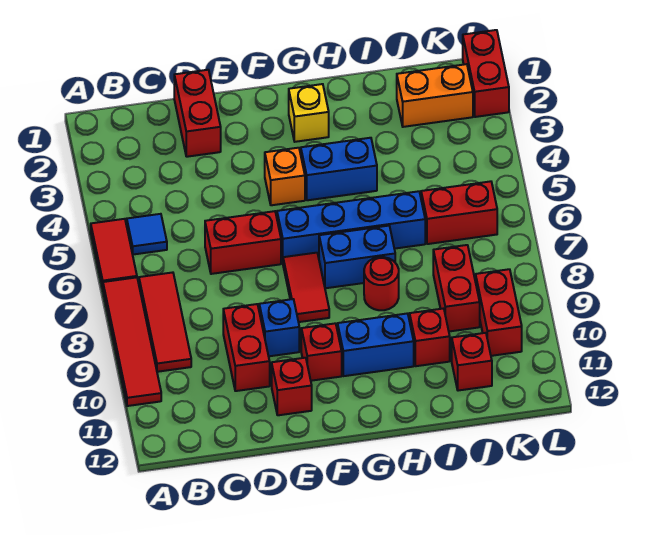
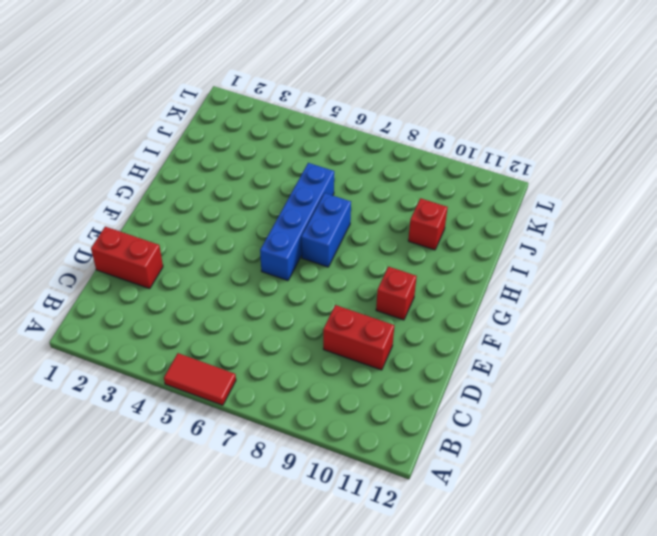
none -> red 1x4 tile [103,277,161,406]
none -> blue 1x1 tile [127,214,167,255]
none -> red 1x3 tile [139,272,191,372]

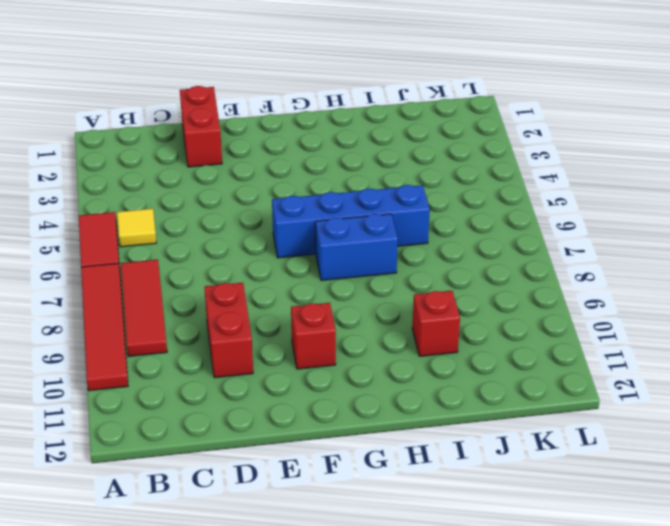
yellow 1x1 tile [117,209,156,247] -> blue 1x1 tile [127,214,167,255]
none -> red 1x2 brick [205,211,281,274]
none -> blue 1x1 brick [259,299,299,356]
none -> red 1x1 brick [272,358,312,415]

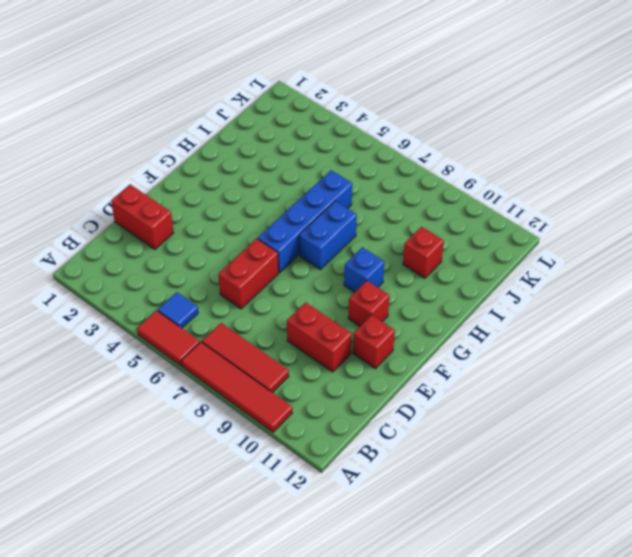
blue 1x1 brick [344,247,384,292] -> blue 1x1 brick moved to [259,299,299,356]
none -> orange 1x1 brick [265,148,305,205]
none -> red 1x2 tile [283,253,329,322]
none -> yellow 1x1 brick [289,84,329,142]

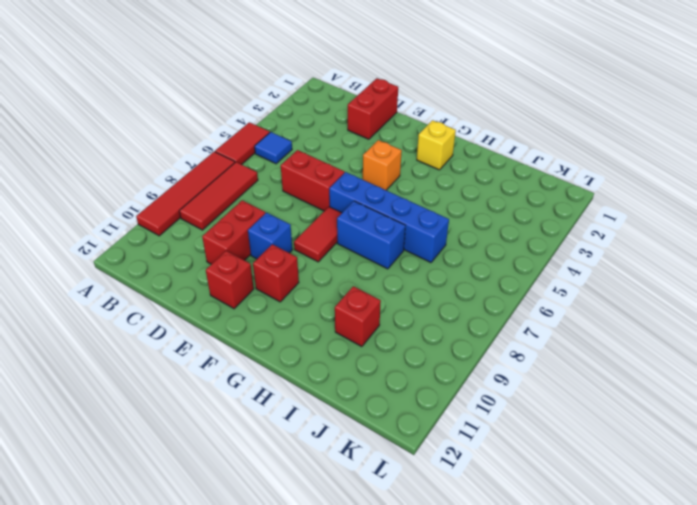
none -> blue 1x2 brick [301,138,377,200]
none -> blue 1x2 brick [338,313,414,376]
none -> red 1x1 round brick [364,257,399,310]

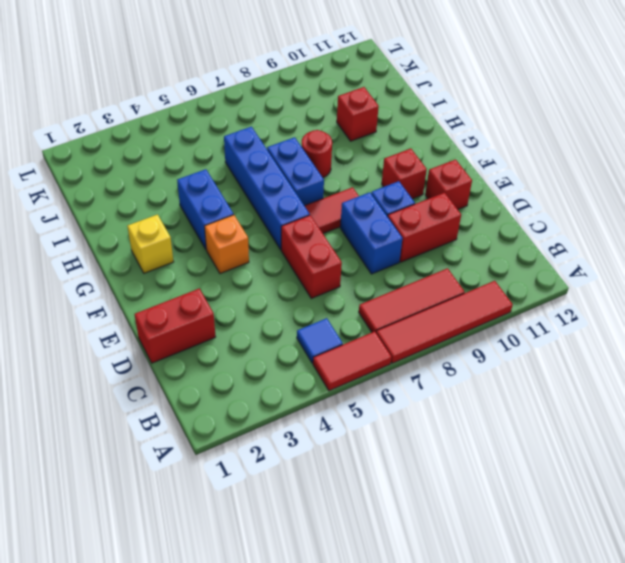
blue 1x2 brick [340,192,402,274] -> blue 1x2 brick moved to [338,313,414,376]
none -> orange 1x2 brick [397,64,473,127]
none -> red 1x2 brick [421,181,497,244]
none -> red 1x2 brick [433,245,480,331]

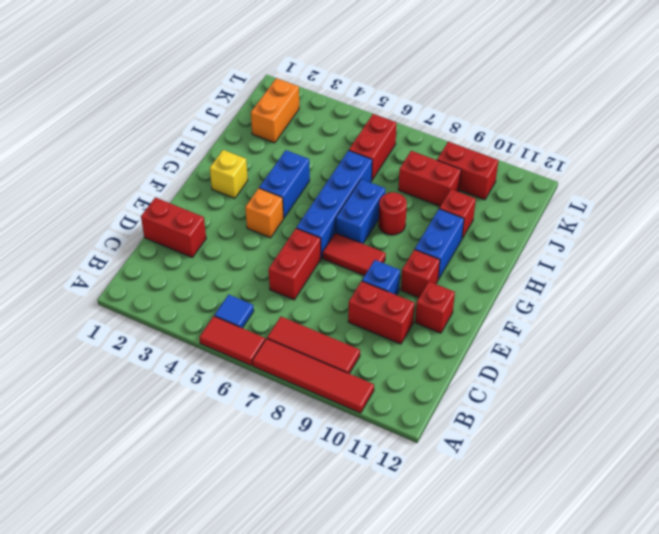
none -> red 1x1 brick [452,333,492,391]
none -> red 1x2 brick [463,30,509,117]

